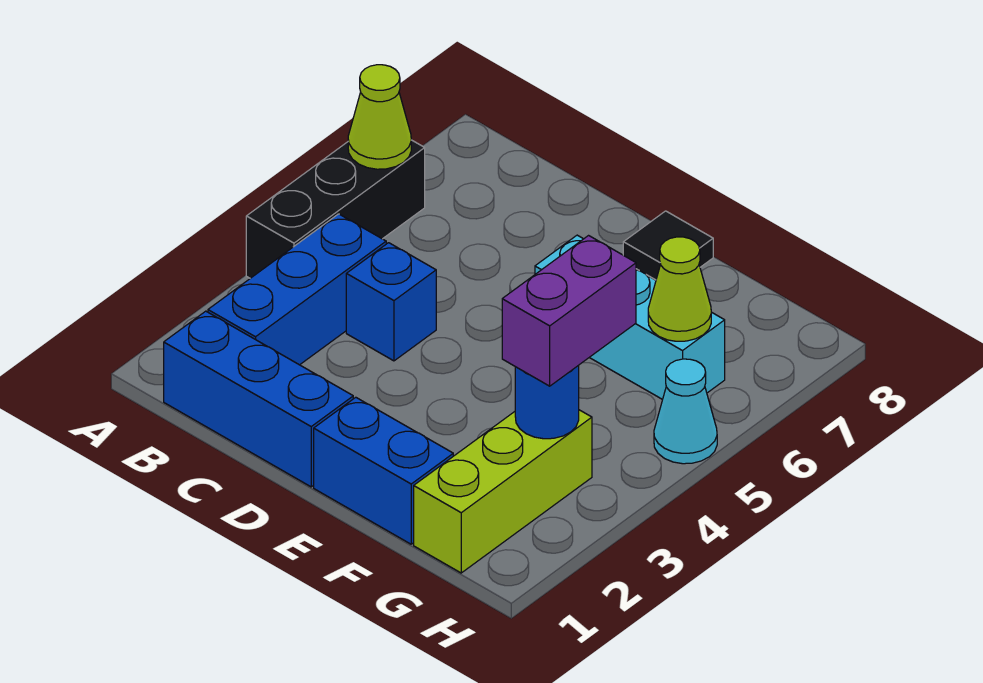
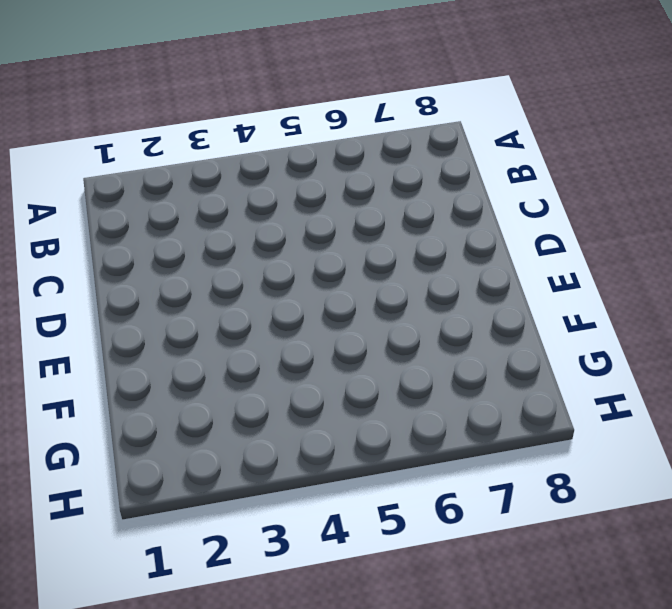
none -> black 1x3 brick [246,140,425,278]
none -> blue 1x3 brick [164,311,353,487]
none -> blue 1x3 brick [208,214,386,365]

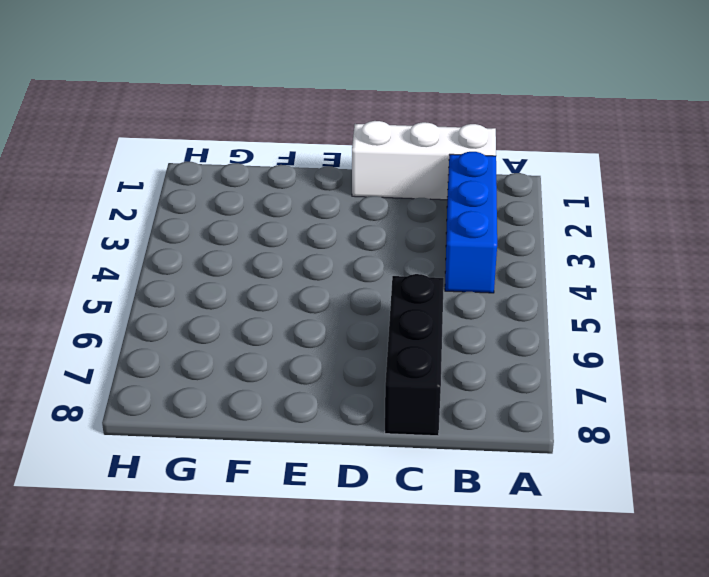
white 1x3 brick [352,121,496,200] -> blue 1x3 brick [164,311,353,487]
black 1x3 brick [385,274,444,436] -> black 1x3 brick moved to [246,140,425,278]
none -> blue 1x1 brick [346,243,436,361]
none -> blue 1x2 brick [314,397,453,544]
none -> cyan 1x3 brick [535,235,725,400]

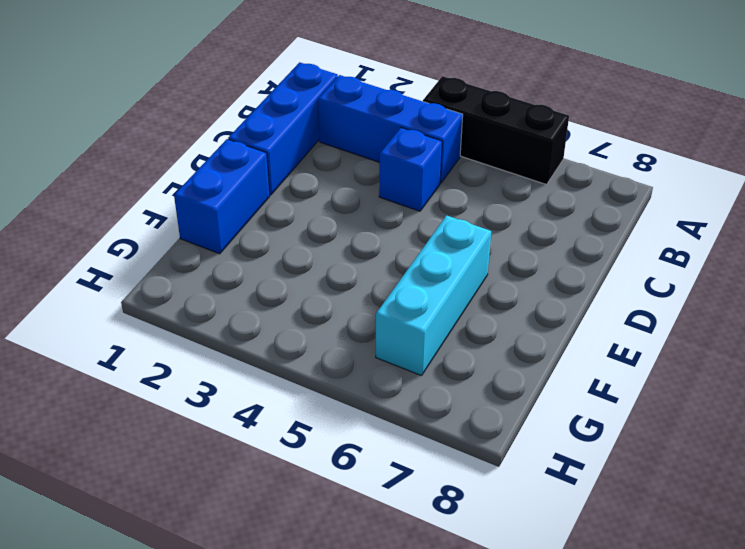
none -> black 1x1 tile [623,211,713,280]
none -> lime 1x3 brick [414,410,592,573]
none -> cyan 1x1 cone [654,359,717,464]

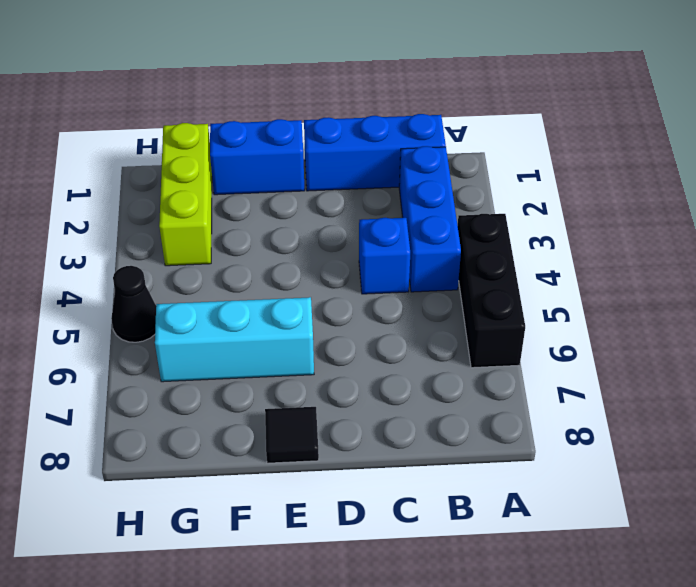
black 1x1 cone [111,266,156,342] -> cyan 1x1 cone [654,359,717,464]
none -> lime 1x1 cone [348,65,411,169]
none -> blue 1x1 round brick [515,365,579,439]
none -> lime 1x1 cone [648,237,711,341]

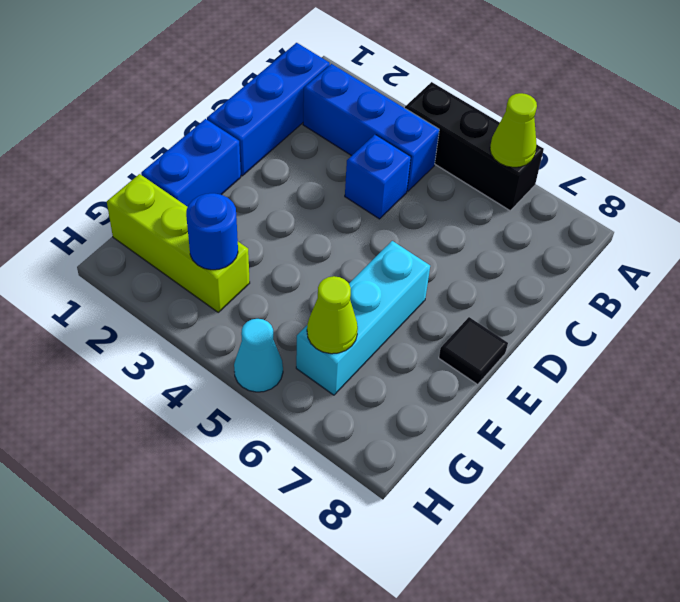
none -> purple 1x2 brick [502,236,636,386]

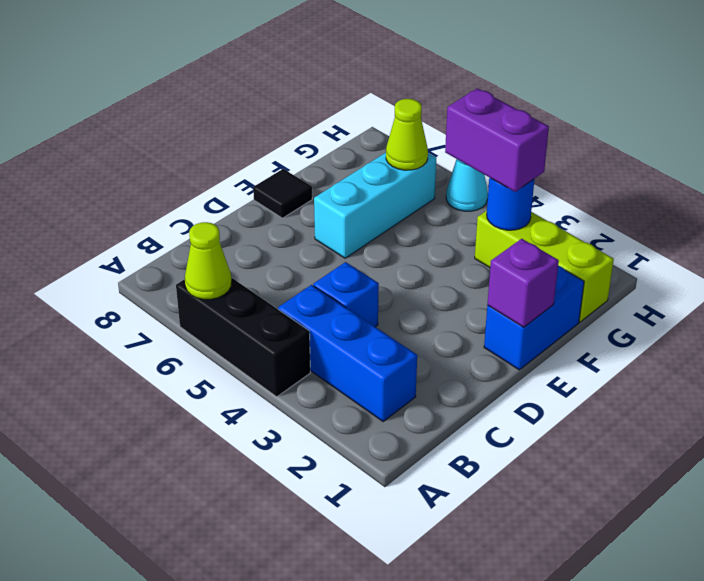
purple 1x1 brick [487,239,559,327] -> none
none -> blue 1x3 brick [164,311,353,487]

